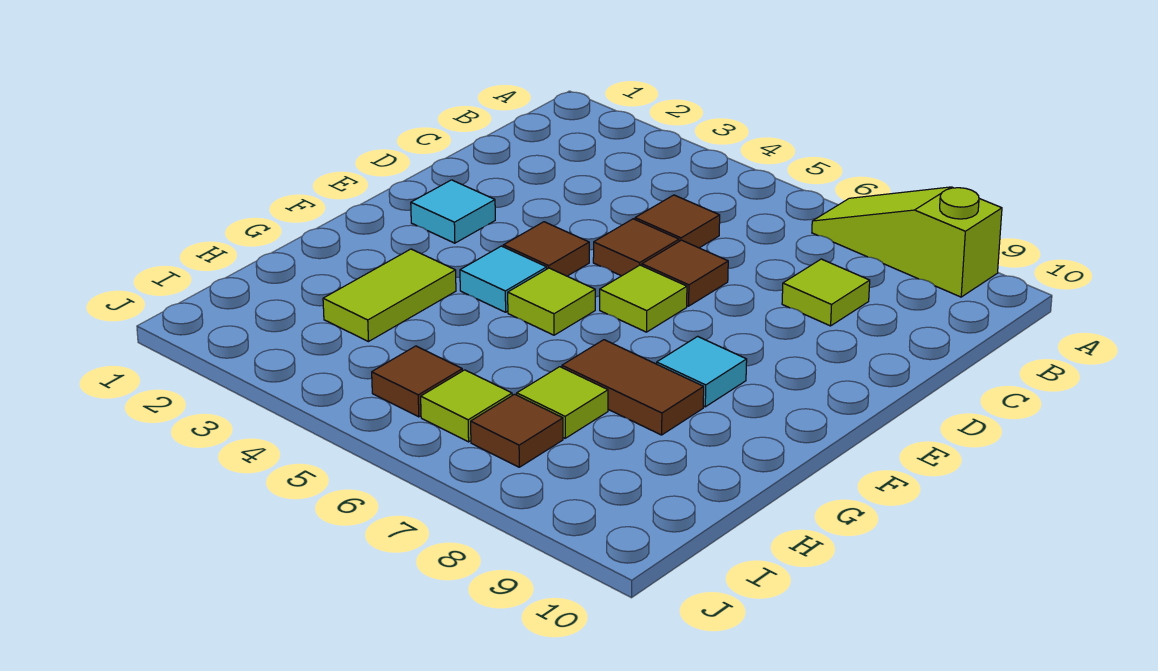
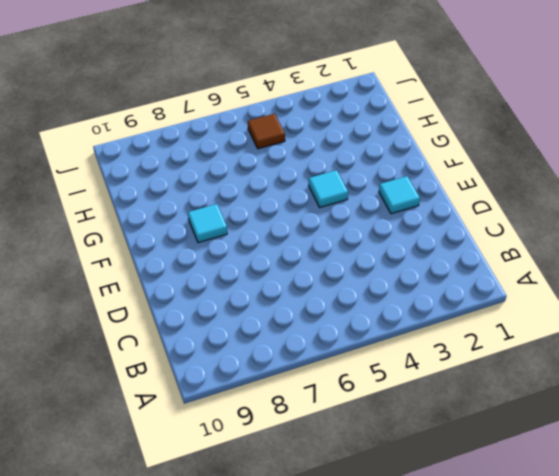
none -> lime 1x3 slope [812,187,1002,297]
none -> brown 1x1 tile [635,195,720,248]
none -> lime 1x1 tile [782,259,870,326]

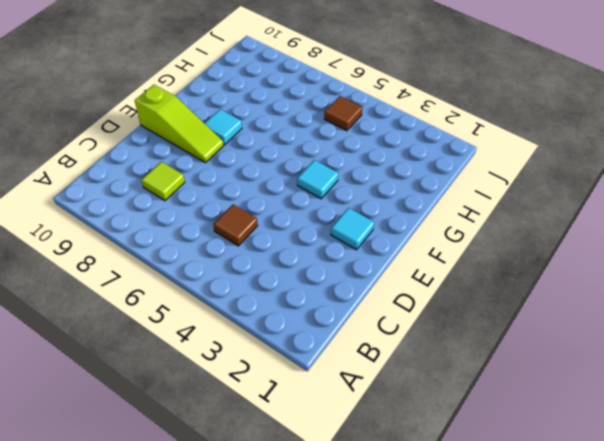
lime 1x3 slope [135,85,224,163] -> lime 1x3 slope moved to [812,187,1002,297]
none -> brown 1x1 tile [593,219,679,276]
none -> brown 1x1 tile [642,240,728,306]
none -> brown 1x1 tile [503,222,589,276]

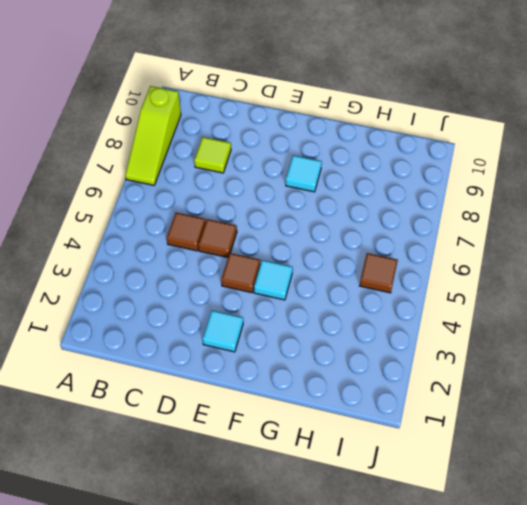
none -> brown 1x1 tile [642,240,728,306]
none -> lime 1x1 tile [600,265,687,332]
none -> lime 1x1 tile [508,268,595,335]

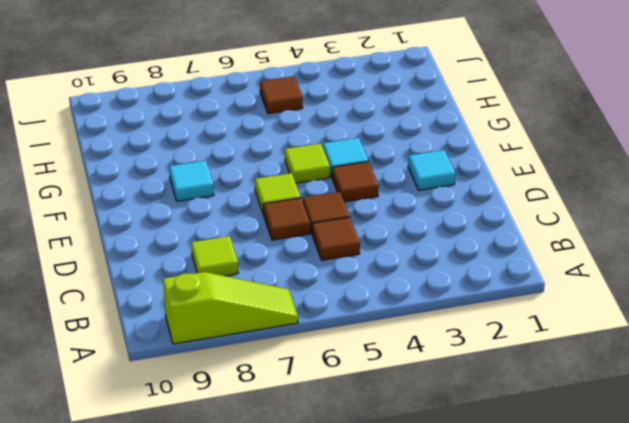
none -> lime 1x2 tile [323,249,456,342]
none -> brown 1x2 tile [562,340,704,435]
none -> lime 1x1 tile [517,367,608,438]

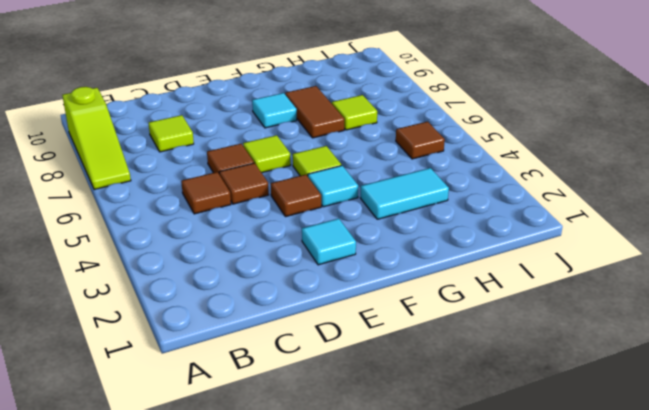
cyan 1x2 tile [361,168,449,219] -> lime 1x2 tile [323,249,456,342]
none -> lime 1x1 tile [421,370,512,442]
none -> brown 1x1 tile [471,394,563,467]

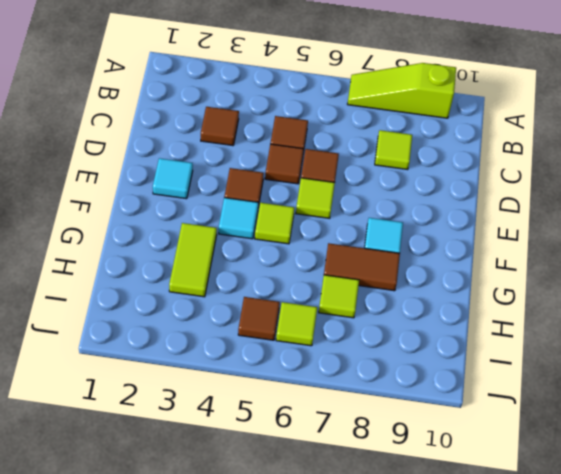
brown 1x1 tile [201,107,239,146] -> brown 1x1 tile moved to [471,394,563,467]

